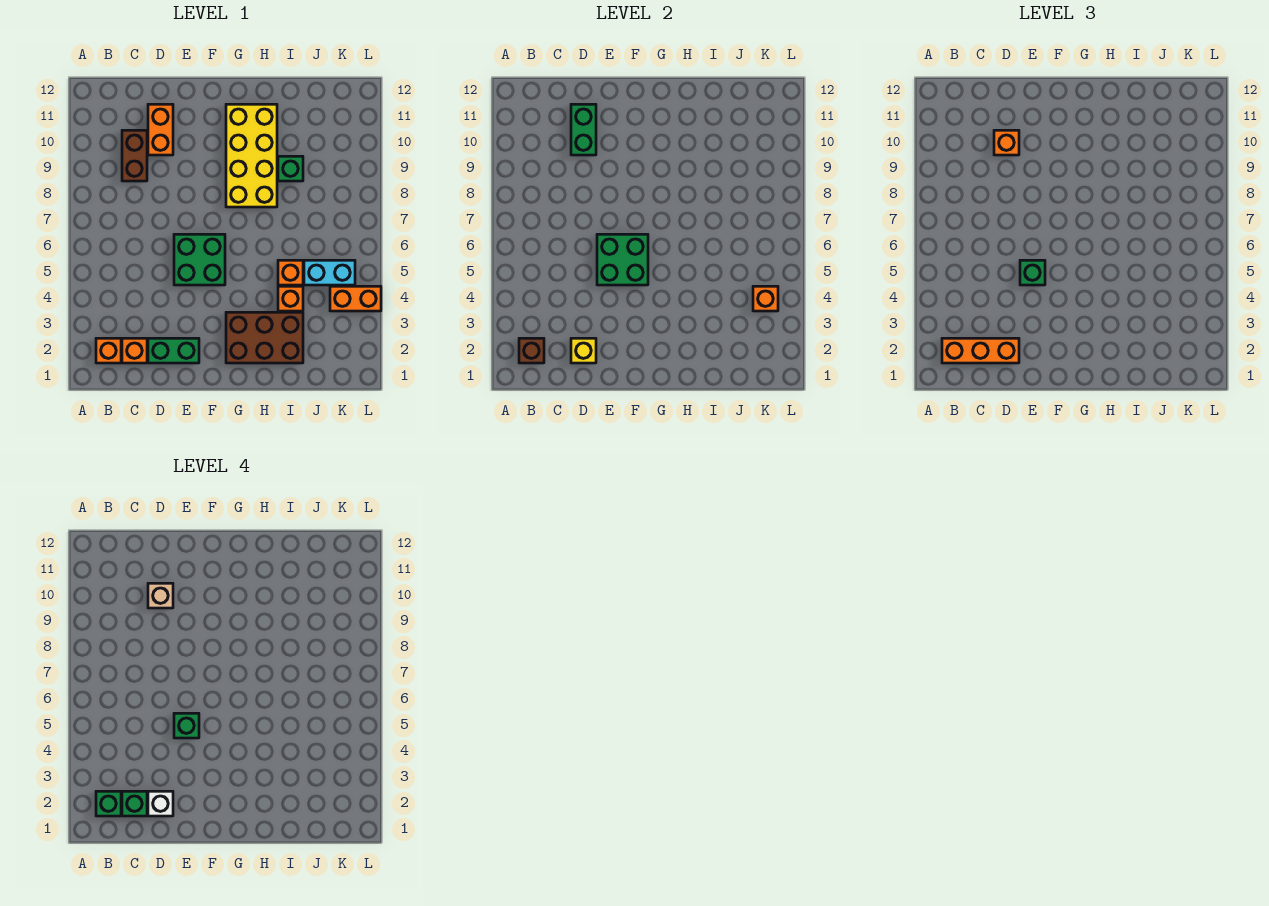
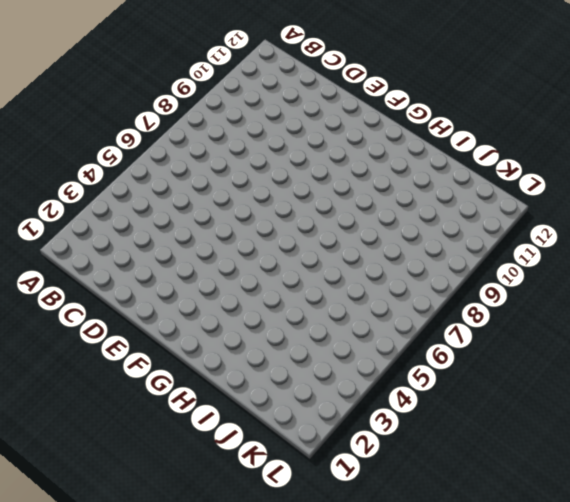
none -> orange 1x1 brick [96,338,121,363]
none -> orange 1x1 brick [122,338,147,363]
none -> brown 1x2 brick [122,130,147,181]

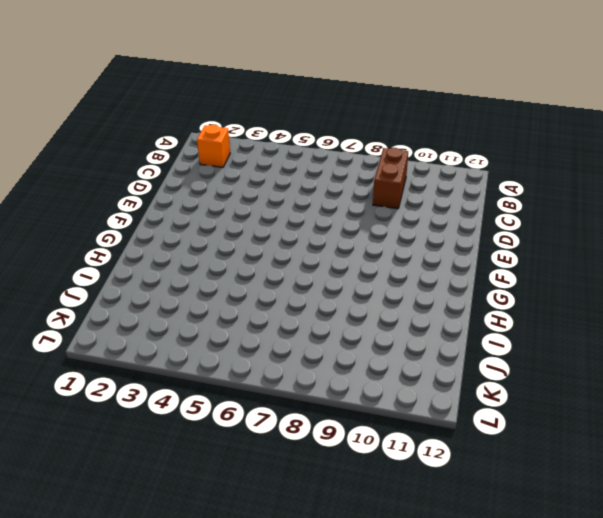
brown 1x2 brick [373,148,408,209] -> brown 1x2 brick turned to [122,130,147,181]
none -> orange 1x1 brick [122,338,147,363]
none -> green 1x2 brick [148,338,199,363]
none -> orange 1x2 brick [148,104,173,155]

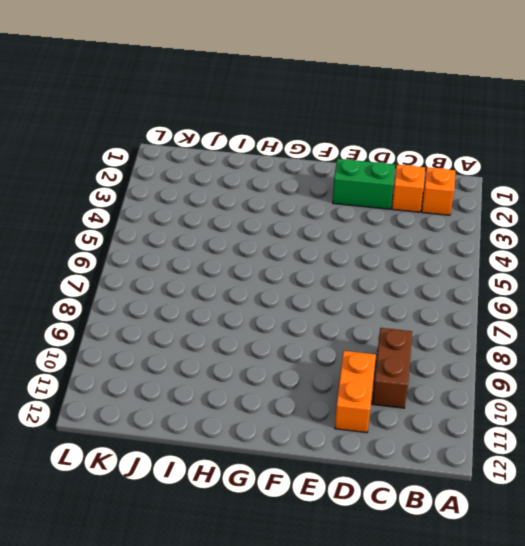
none -> green 2x2 brick [174,234,225,285]
none -> brown 2x3 brick [226,312,303,363]
none -> yellow 2x4 brick [226,104,277,207]

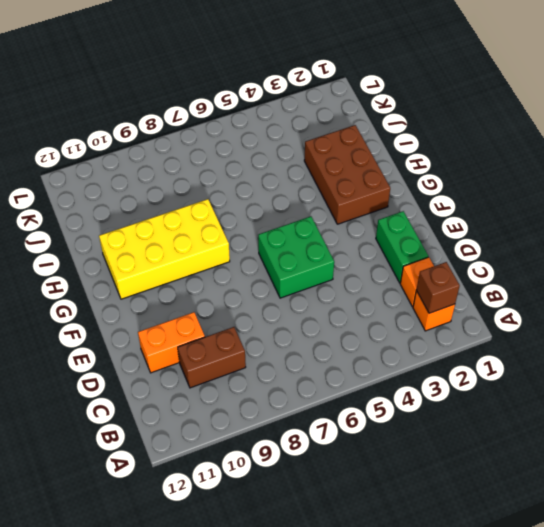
none -> orange 1x1 brick [278,286,303,311]
none -> orange 1x1 brick [278,260,303,285]
none -> green 1x1 brick [278,156,303,181]

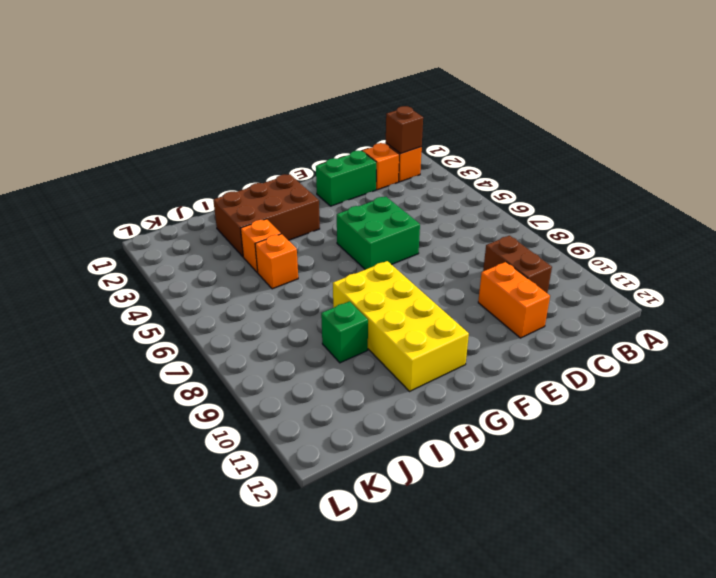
none -> cyan 1x2 brick [304,260,355,285]
none -> orange 1x2 brick [330,286,381,311]
none -> yellow 1x1 brick [571,338,596,363]

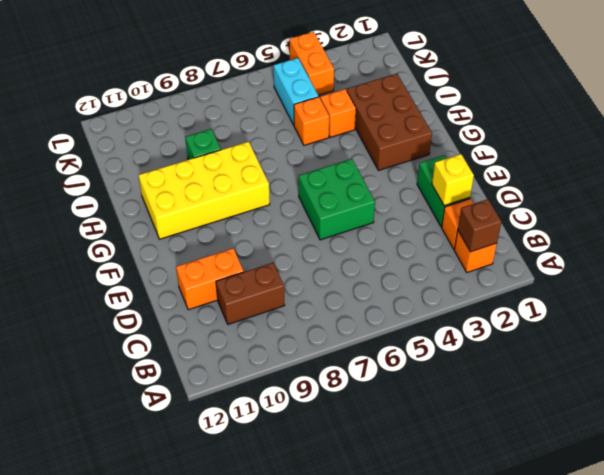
none -> green 1x2 brick [571,104,596,155]
none -> green 2x2 brick [597,234,648,285]
none -> orange 1x1 brick [753,286,778,311]

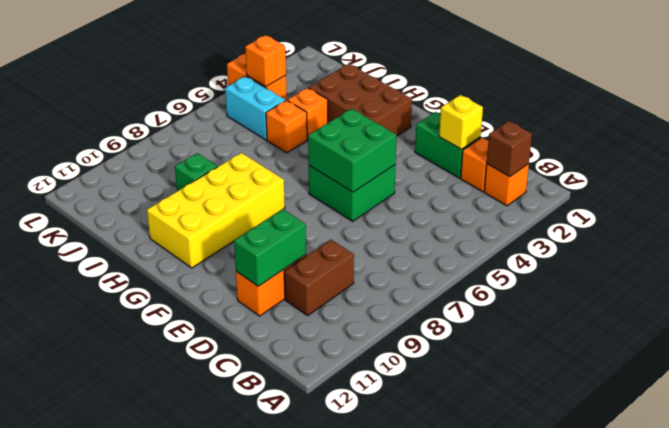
none -> orange 1x3 brick [942,338,1019,363]
none -> orange 1x1 brick [994,130,1019,155]
none -> green 1x1 brick [1020,260,1045,285]

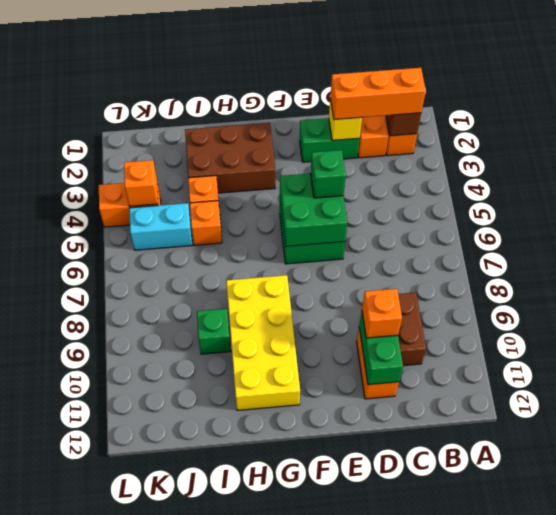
none -> green 1x1 brick [96,791,121,816]
none -> green 1x1 brick [122,791,147,816]
none -> white 1x1 brick [148,791,173,816]

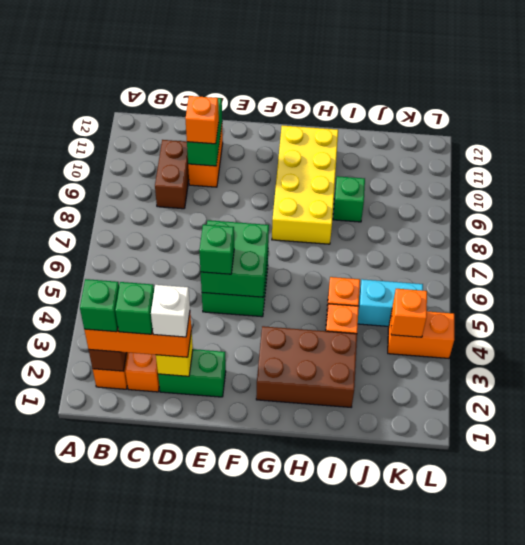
none -> tan 1x1 brick [148,583,173,608]
none -> green 1x1 brick [174,713,199,738]

